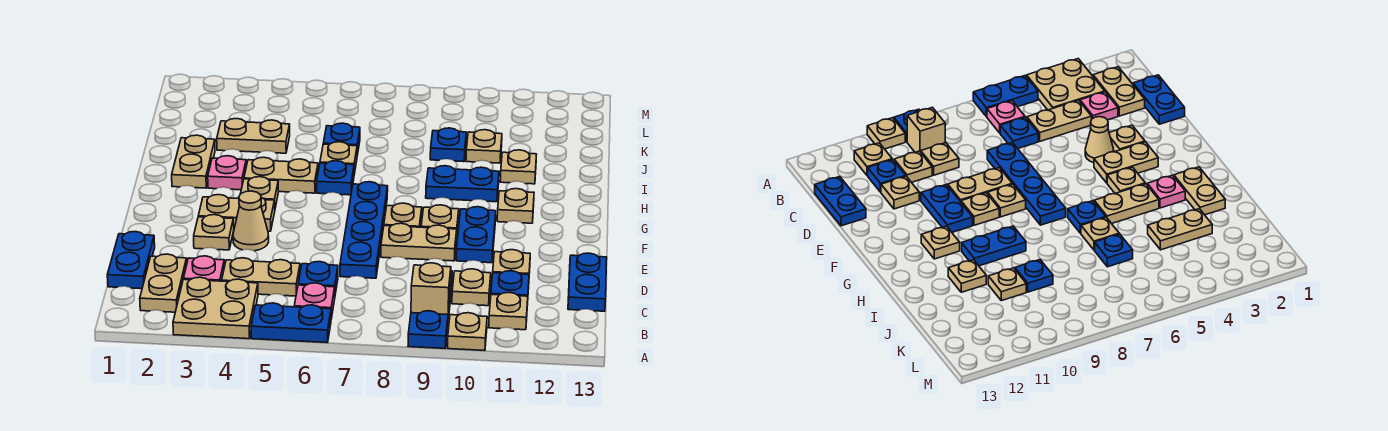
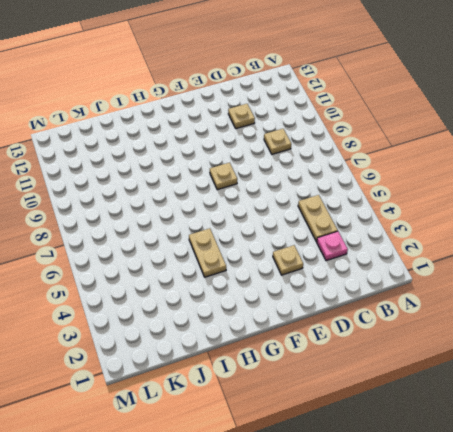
none -> tan 2x2 plate [173,277,258,339]
none -> blue 1x2 plate [251,303,331,343]
none -> blue 1x1 plate [408,311,448,348]
none -> tan 1x1 plate [448,313,487,351]

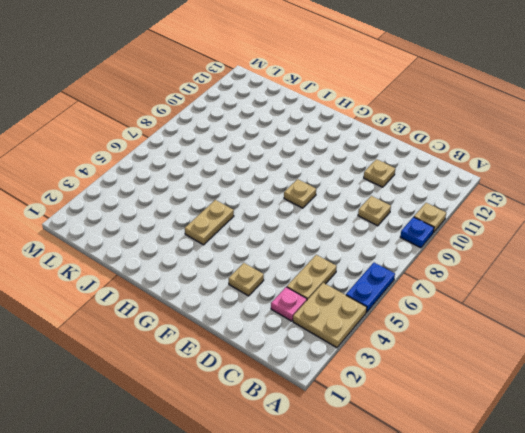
none -> tan 1x2 plate [140,254,187,312]
none -> pink 1x1 plate [294,283,335,319]
none -> tan 1x1 brick [411,263,451,320]
none -> tan 1x1 plate [489,292,528,330]

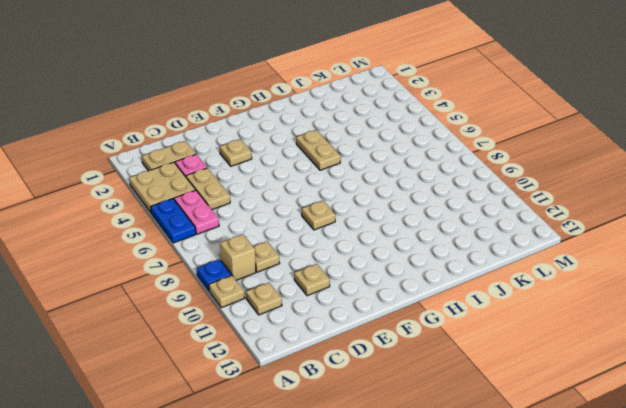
pink 1x2 plate [174,190,219,234] -> pink 1x1 plate [294,283,335,319]
none -> blue 1x2 plate [107,232,155,289]
none -> blue 1x1 plate [298,262,338,294]
none -> tan 1x1 plate [452,269,491,306]
none -> blue 1x1 plate [491,271,529,296]

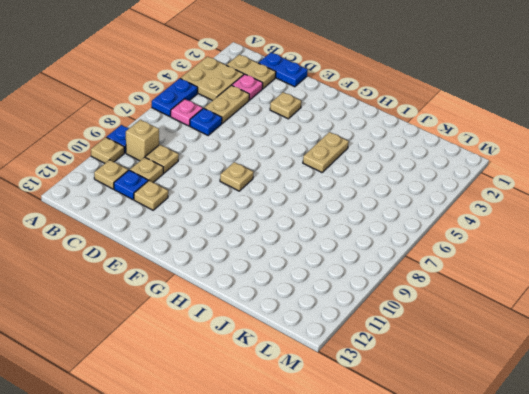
none -> blue 1x2 plate [568,253,607,311]
none -> blue 1x4 plate [340,182,388,278]
none -> tan 1x1 cone [233,191,269,251]
none -> tan 1x2 plate [381,223,457,261]

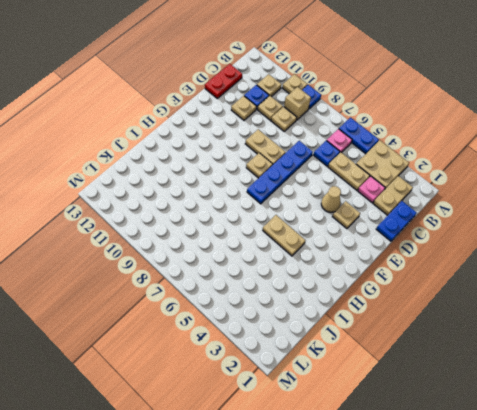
red 1x2 plate [205,64,242,98] -> blue 1x2 plate [568,253,607,311]
none -> blue 1x2 plate [456,207,496,263]
none -> tan 1x2 plate [198,195,275,231]
none -> tan 1x1 plate [421,205,459,240]
none -> tan 1x1 plate [241,177,278,208]

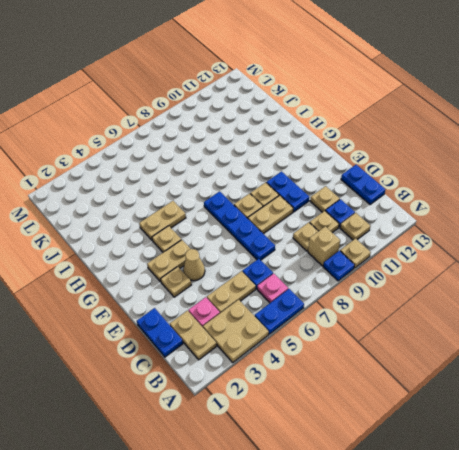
none -> tan 1x1 plate [497,189,534,223]
none -> tan 1x2 plate [172,135,215,188]
none -> pink 1x1 plate [208,156,246,190]
none -> blue 1x1 plate [317,161,354,195]

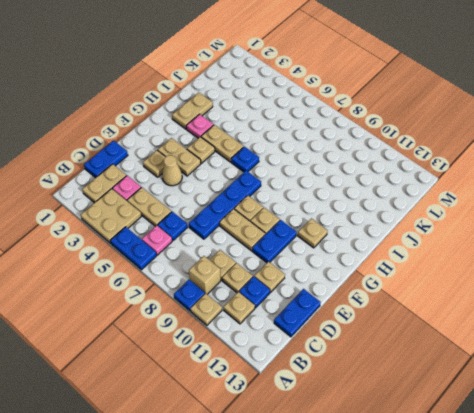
none -> blue 1x2 plate [426,166,499,202]
none -> tan 1x1 plate [320,142,357,174]
none -> tan 1x1 plate [500,150,537,184]
none -> tan 1x2 plate [217,119,290,153]

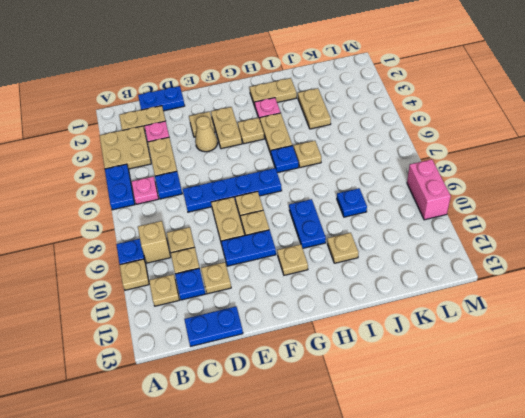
pink 1x2 brick [407,159,451,220] -> none
none -> blue 1x1 plate [323,123,360,155]
none -> tan 1x1 plate [466,130,502,163]

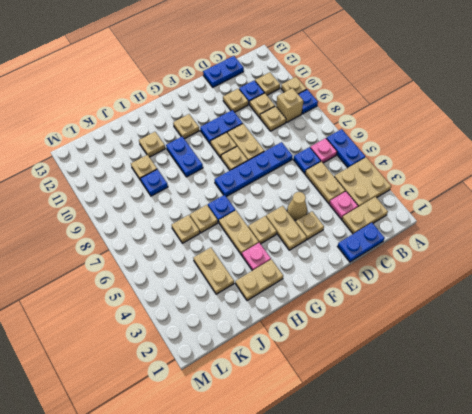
tan 1x1 plate [172,215,200,243] -> blue 1x1 plate [323,123,360,155]

